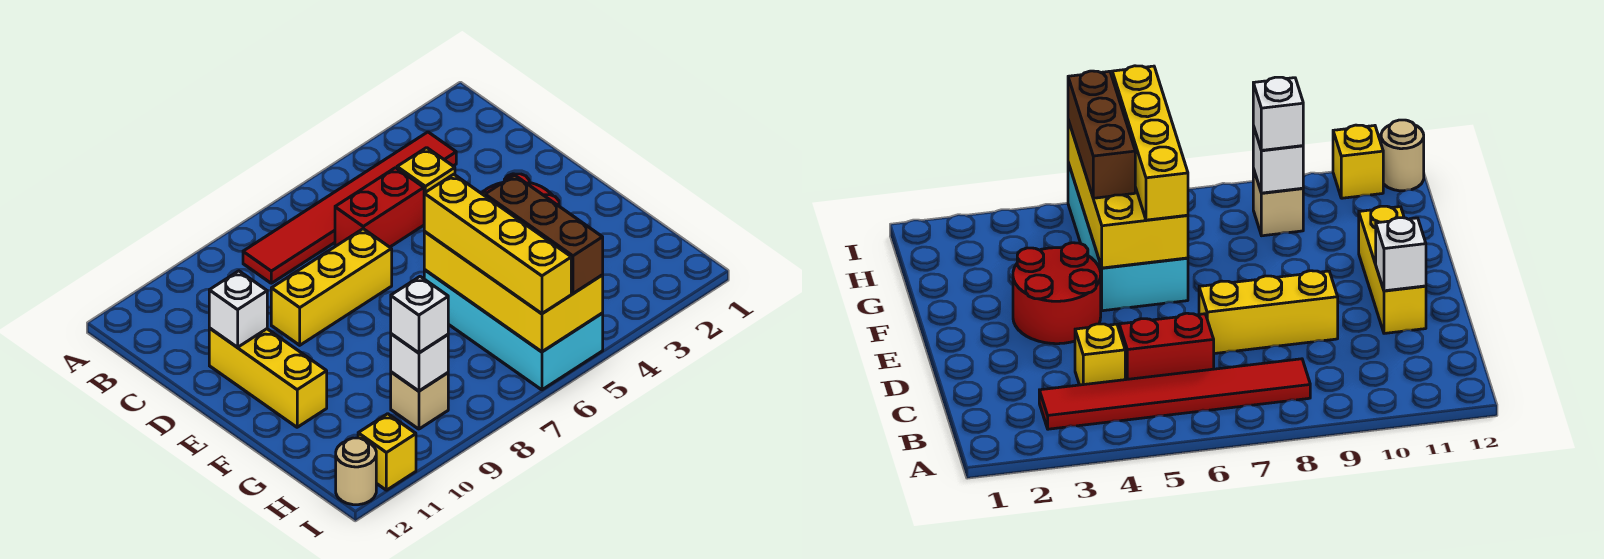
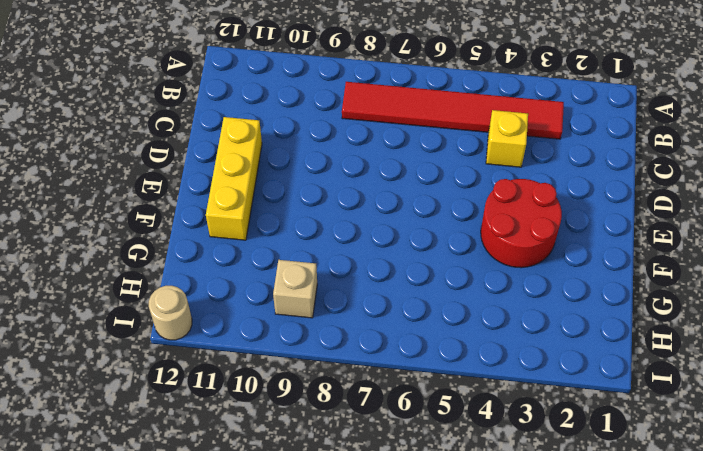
none -> red 1x2 brick [335,168,424,247]
none -> yellow 1x3 brick [271,229,392,345]
none -> cyan 2x4 brick [424,270,603,390]

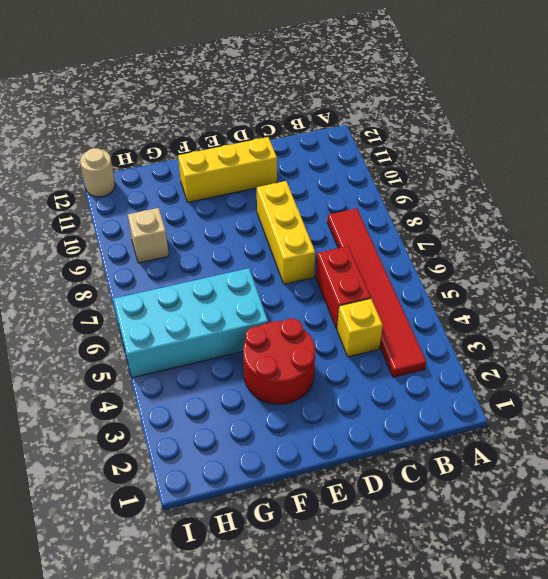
none -> yellow 1x1 brick [358,414,416,490]
none -> white 1x1 brick [209,271,267,347]
none -> yellow 2x4 brick [424,192,603,352]

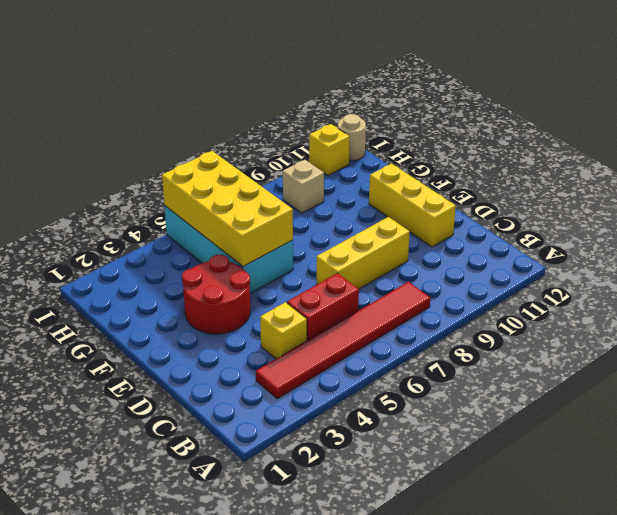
none -> white 1x1 brick [209,271,267,347]
none -> white 1x1 brick [391,334,448,391]
none -> yellow 1x4 brick [424,174,571,314]

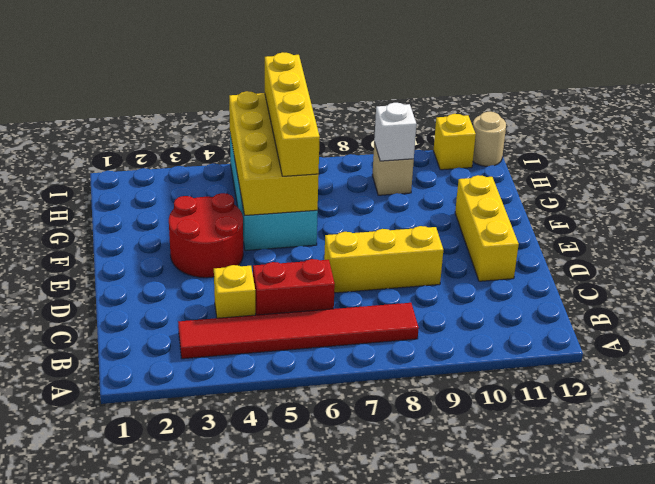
none -> white 1x1 brick [209,271,267,347]
none -> brown 1x3 brick [485,175,603,293]
none -> white 1x1 brick [391,277,448,353]

